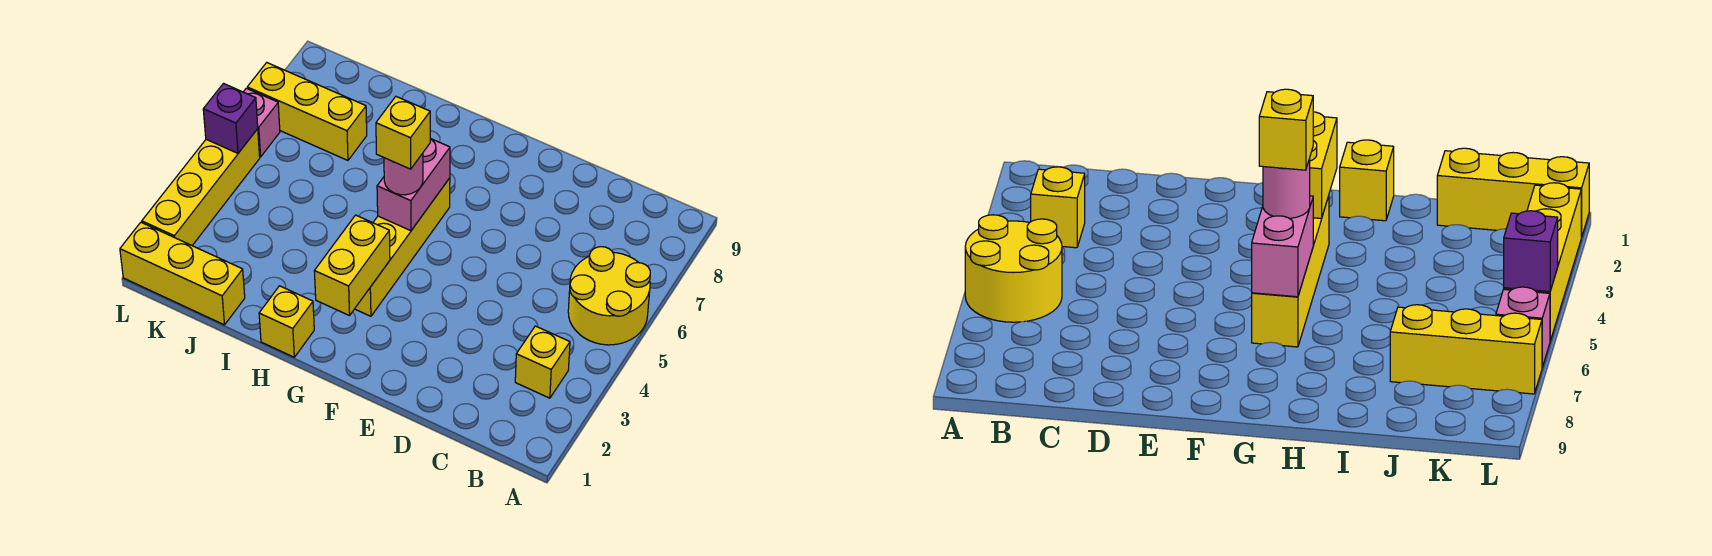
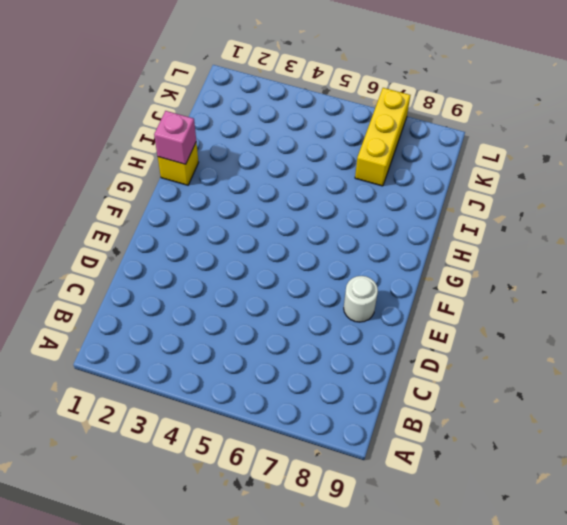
white 1x1 round brick [344,276,378,322] -> none
pink 1x1 brick [154,111,196,164] -> pink 1x1 brick moved to [244,88,280,157]
none -> yellow 2x2 round brick [568,247,650,345]
none -> yellow 1x1 brick [515,326,570,398]
none -> yellow 1x4 brick [355,178,450,316]

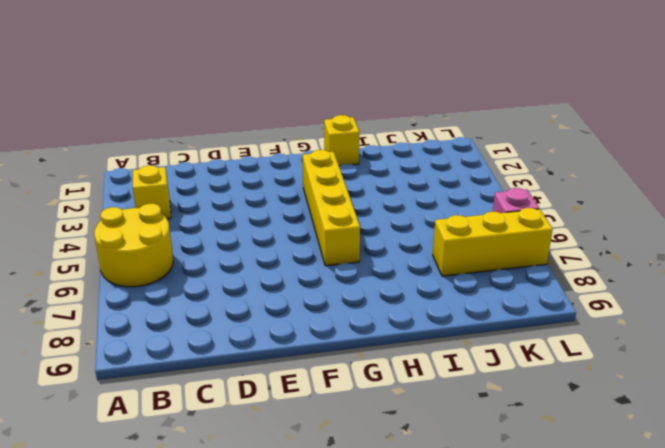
none -> yellow 1x3 brick [120,223,245,325]
none -> yellow 1x4 brick [142,129,260,245]
none -> yellow 1x2 brick [314,215,390,316]

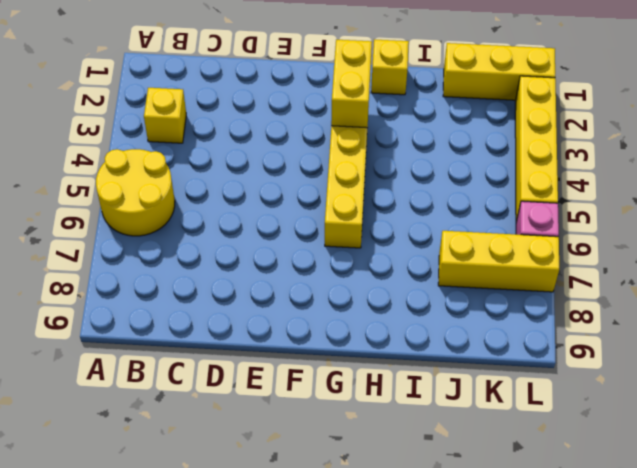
none -> pink 1x2 brick [377,138,450,231]
none -> purple 1x1 brick [203,84,258,153]
none -> pink 1x1 round brick [384,153,423,195]

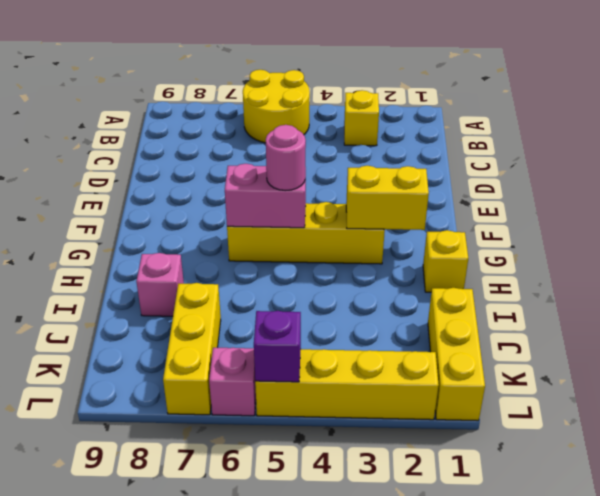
pink 1x1 brick [136,253,184,316] -> none
none -> yellow 1x1 brick [376,97,430,169]

